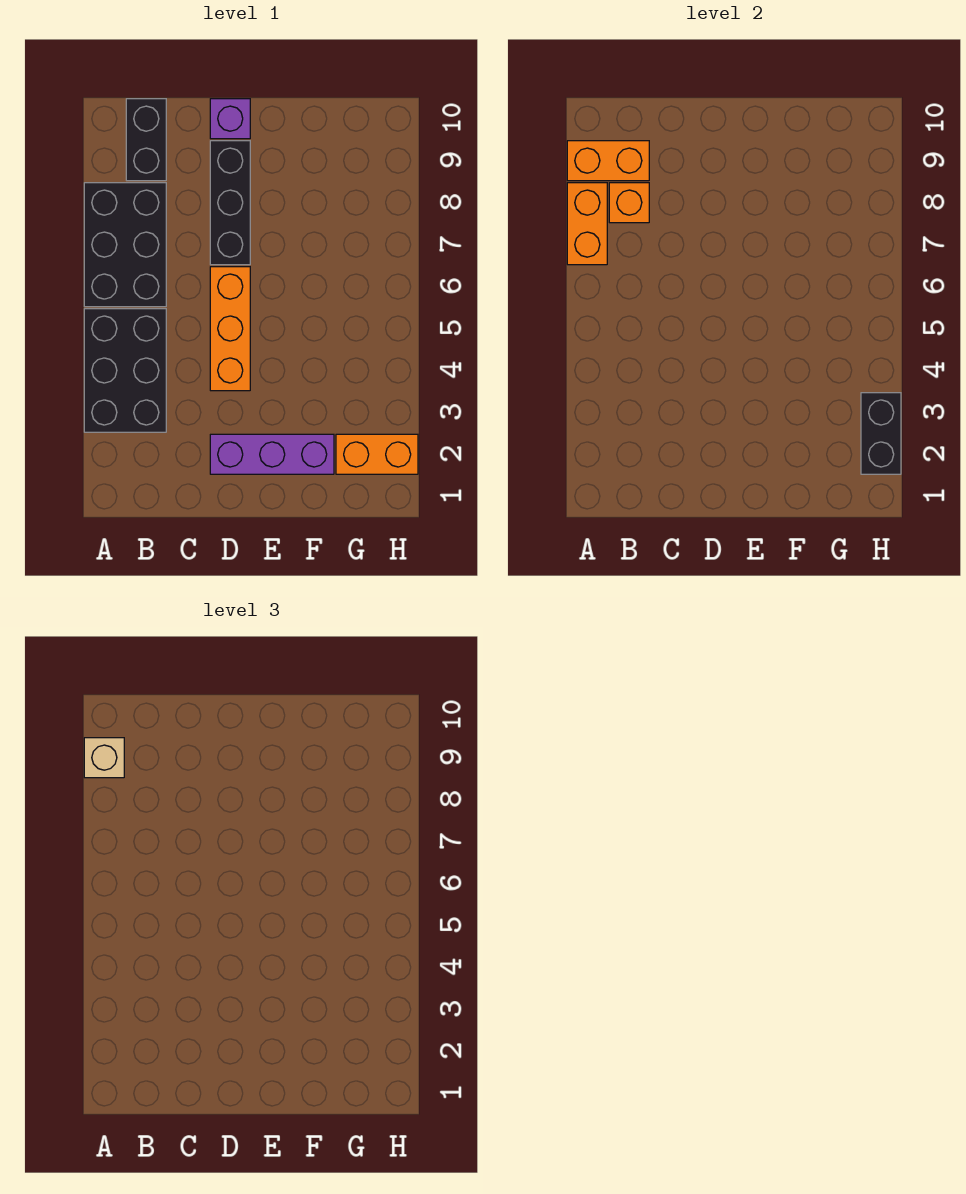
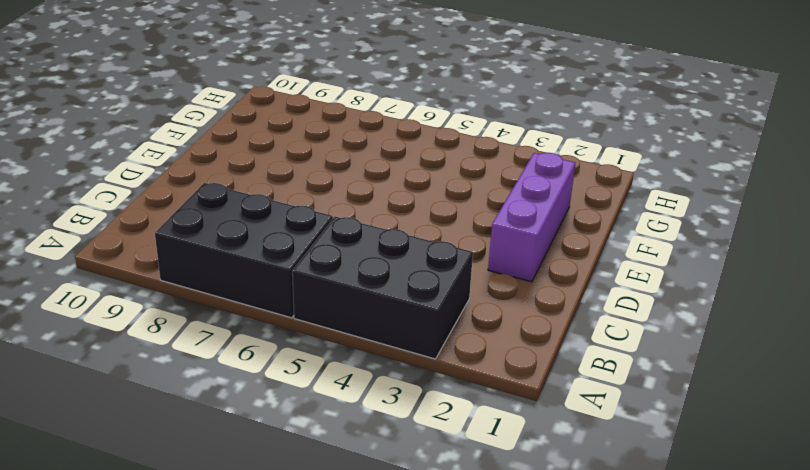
none -> black 1x2 brick [126,99,166,181]
none -> orange 1x3 brick [210,267,250,391]
none -> black 1x3 brick [210,141,250,265]

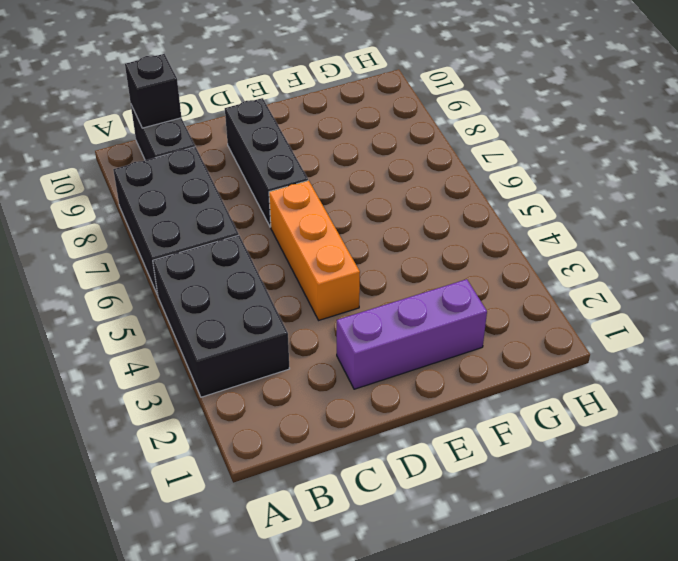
black 1x1 brick [125,54,181,128] -> none
none -> purple 1x1 brick [210,99,250,139]
none -> orange 1x2 brick [336,434,418,474]
none -> orange 1x2 brick [567,183,607,265]

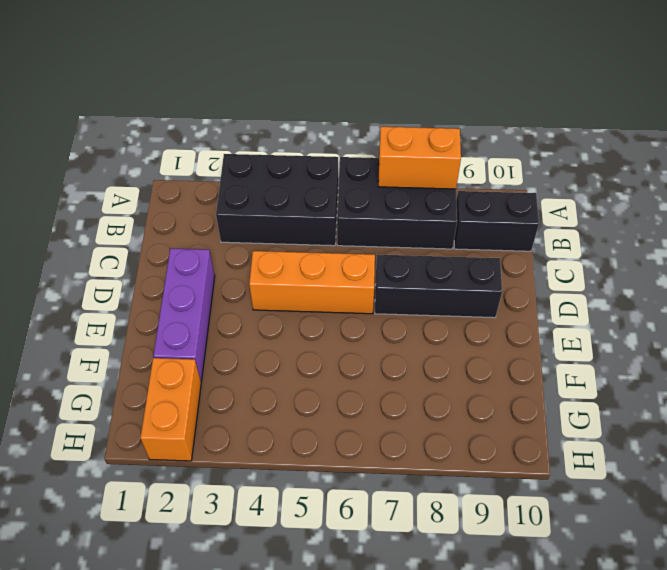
none -> purple 1x1 brick [210,99,250,139]
none -> orange 1x2 brick [567,141,649,181]
none -> orange 1x1 brick [609,183,649,223]

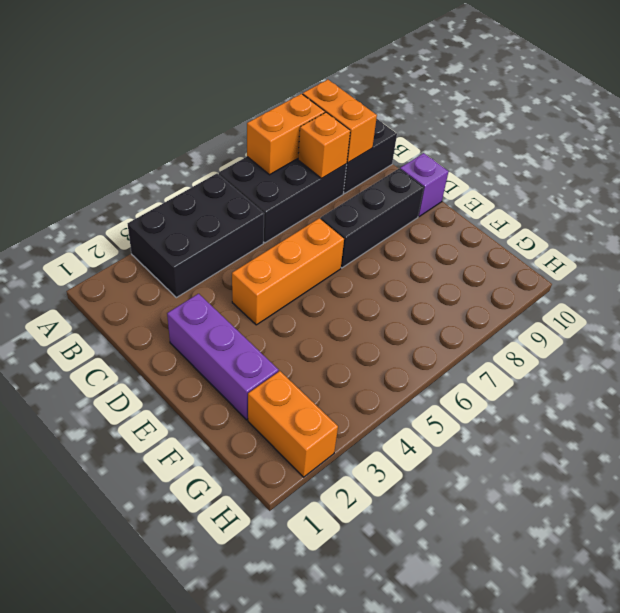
none -> black 1x2 brick [861,393,901,474]
none -> tan 1x1 brick [84,738,124,778]

